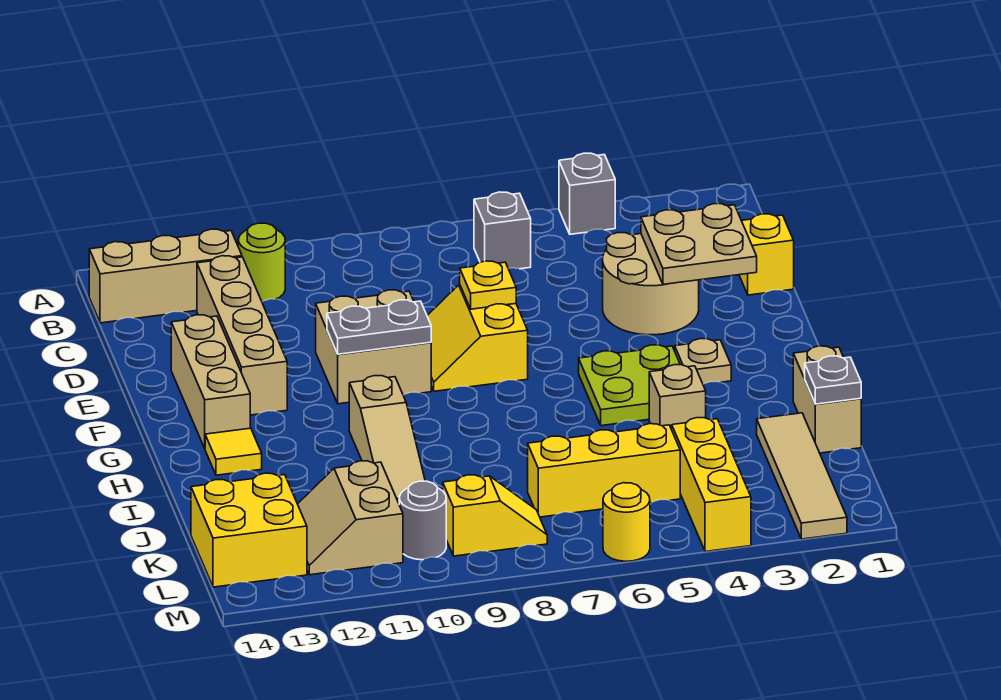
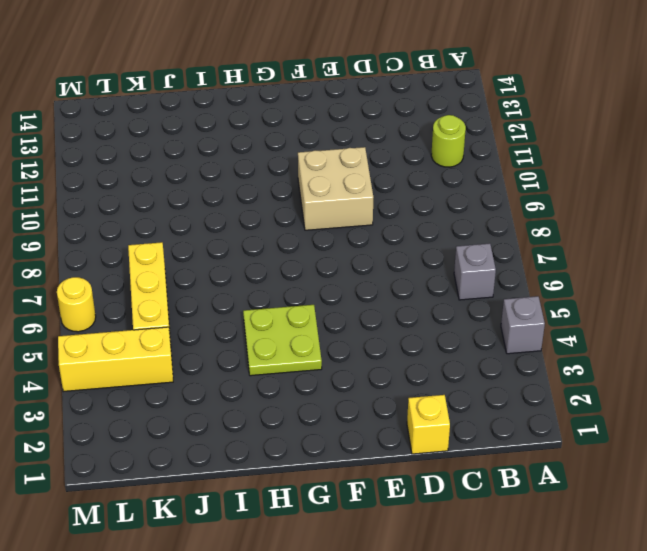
none -> tan 1x3 brick [89,229,242,323]
none -> tan 1x4 brick [197,256,287,415]
none -> tan 2x2 round brick [603,233,699,335]

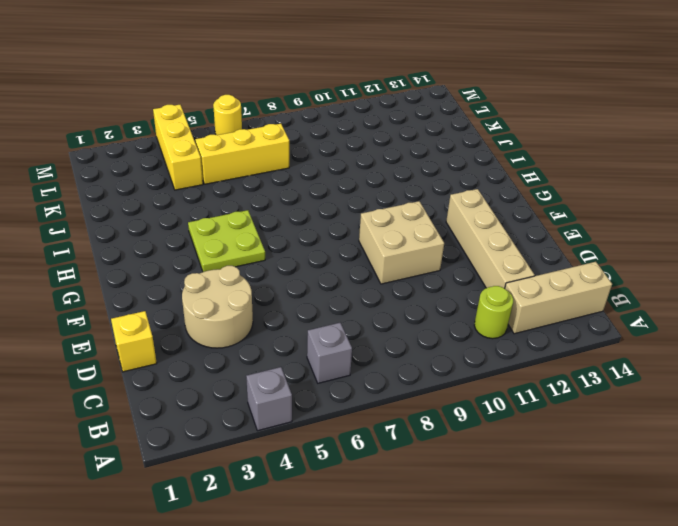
none -> yellow 2x2 slope [427,285,528,391]
none -> tan 1x3 brick [171,315,250,448]
none -> tan 1x1 plate [675,339,731,384]

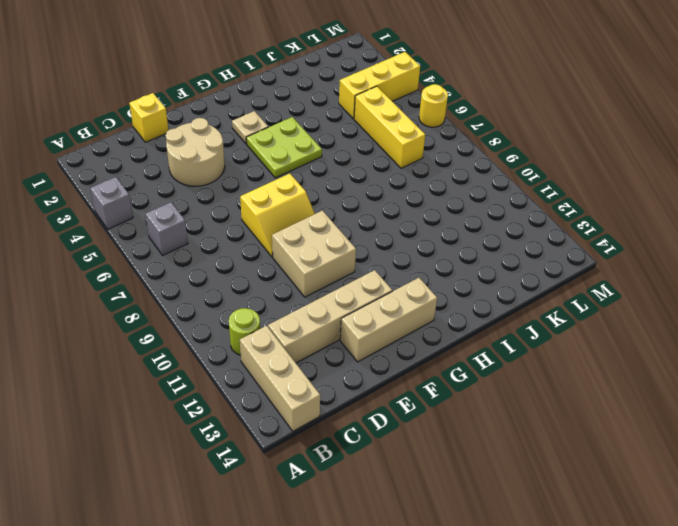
none -> tan 1x3 slope [349,376,425,503]
none -> yellow 1x1 tile [205,428,262,475]
none -> tan 1x2 brick [793,346,861,453]

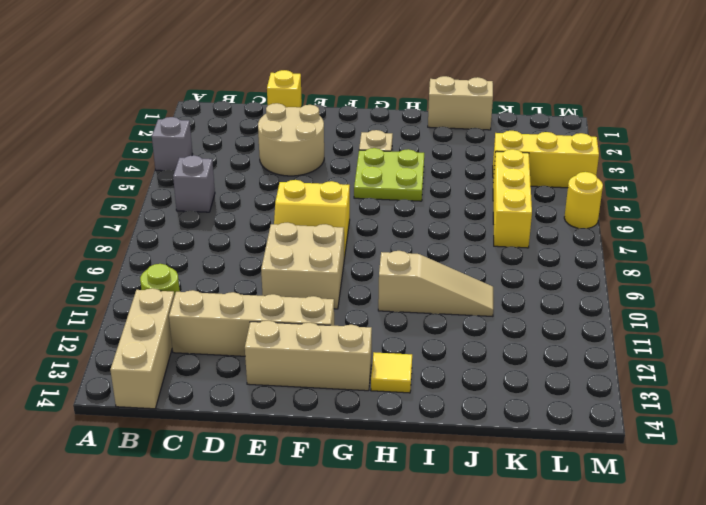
none -> tan 1x1 brick [649,365,706,429]
none -> tan 1x4 tile [757,413,847,539]
none -> tan 2x2 slope [298,461,403,575]

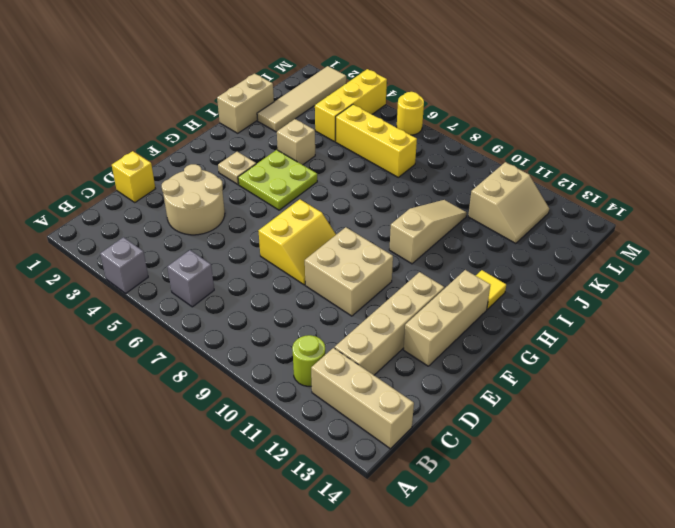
none -> yellow 2x2 brick [191,473,307,587]
none -> yellow 1x2 slope [443,475,547,556]
none -> grey 1x1 round brick [399,481,446,560]

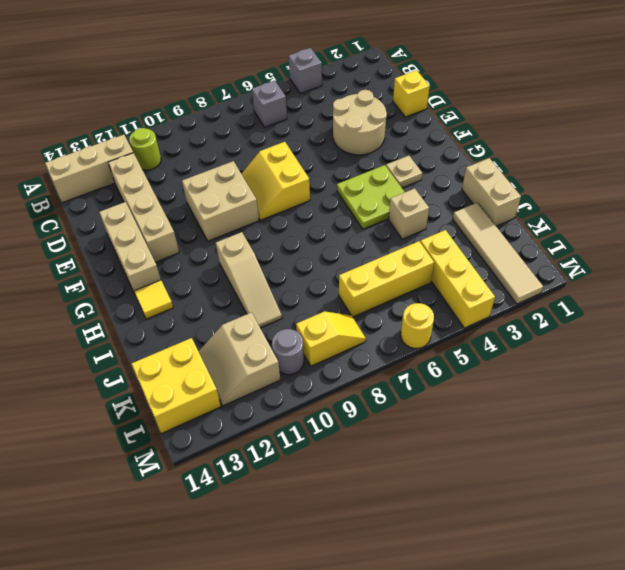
none -> tan 2x2 plate [641,204,757,284]
none -> yellow 1x1 plate [460,261,516,309]
none -> grey 1x2 plate [327,300,431,354]

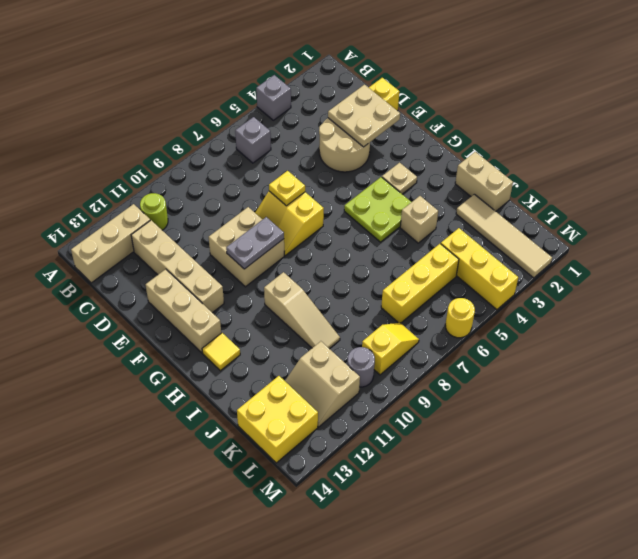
none -> grey 1x1 plate [805,356,861,404]

